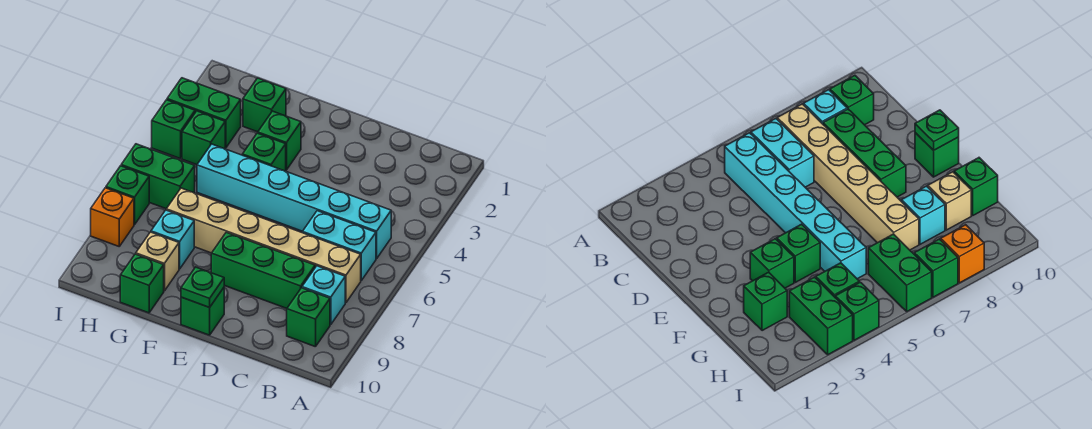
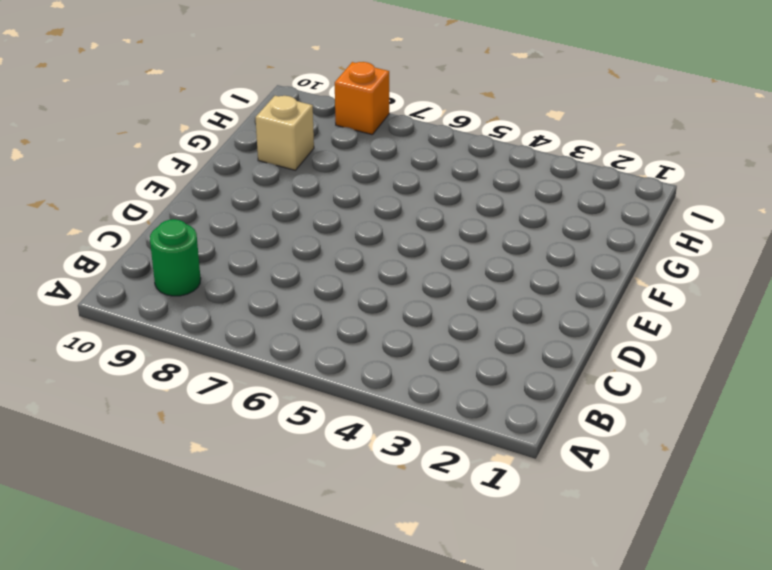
green 1x1 round brick [150,219,201,296] -> green 1x1 brick [287,288,330,347]
none -> cyan 1x6 brick [197,144,391,259]
none -> cyan 1x2 brick [302,211,376,280]
none -> tan 1x6 brick [166,188,361,303]

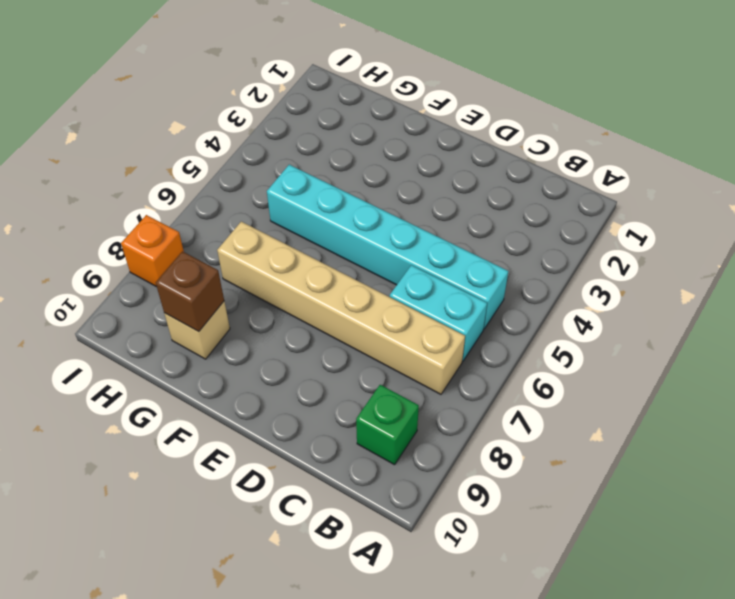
brown 1x1 brick [156,251,224,332] -> none
none -> cyan 1x1 brick [302,266,345,325]
none -> green 1x3 brick [211,232,315,308]
none -> green 1x1 brick [181,288,224,335]

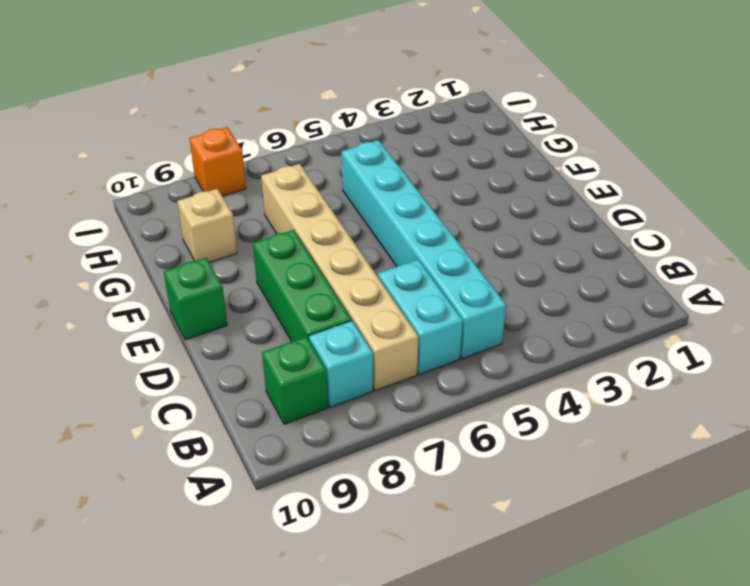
none -> green 1x1 brick [258,111,301,170]
none -> green 1x1 brick [242,133,286,171]
none -> green 1x1 brick [243,78,286,132]

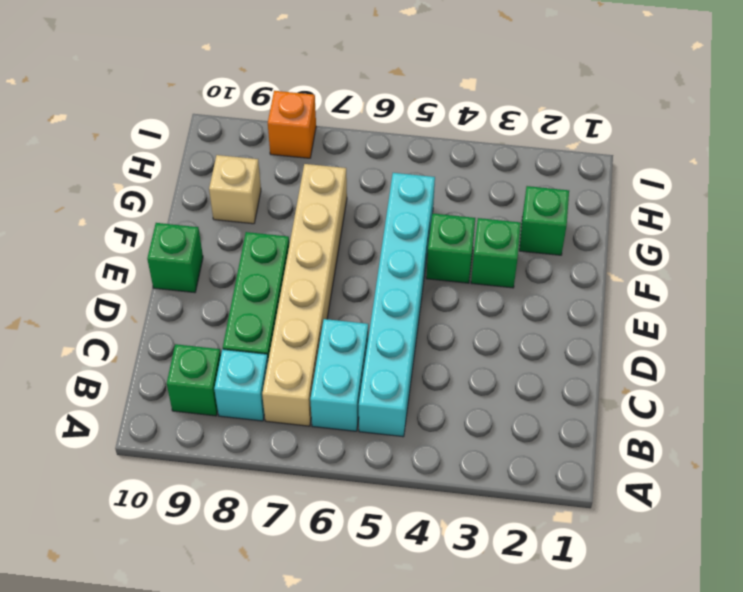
none -> cyan 1x1 brick [151,210,194,269]
none -> green 1x1 brick [120,254,164,313]
none -> green 1x2 brick [167,78,241,148]

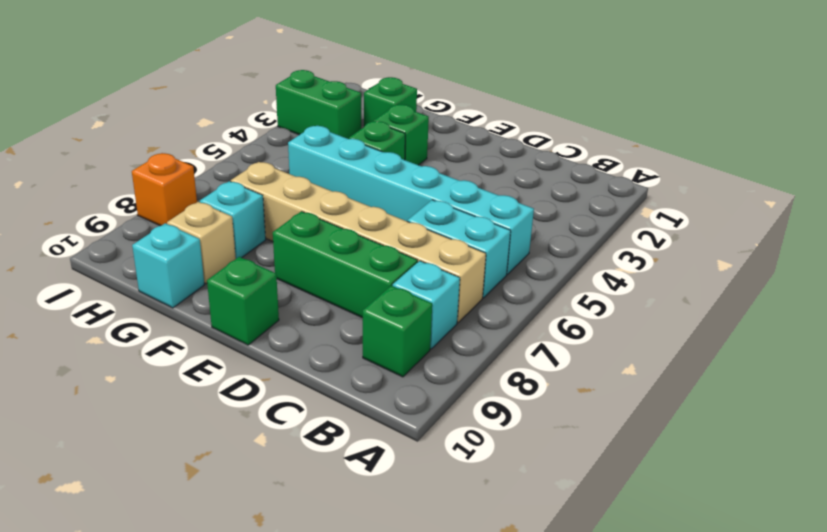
cyan 1x1 brick [132,223,204,308] -> green 1x1 brick [120,254,164,313]
none -> green 1x1 brick [182,111,225,165]
none -> green 1x2 brick [121,144,195,209]
none -> green 1x1 brick [152,100,195,159]

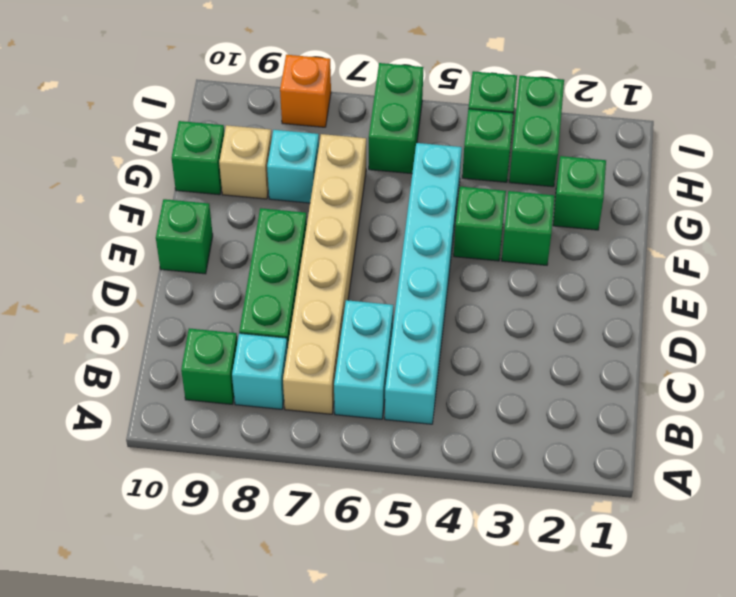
none -> green 1x1 brick [106,166,149,225]
none -> green 1x1 plate [181,267,224,308]

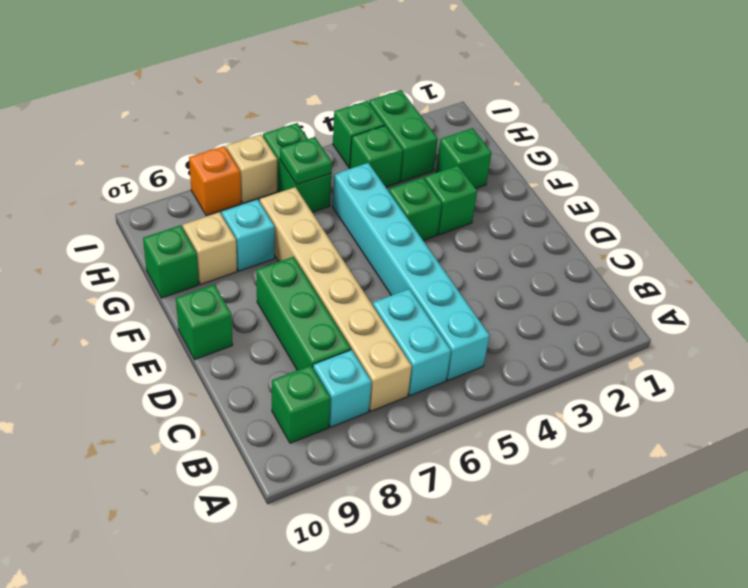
green 1x1 plate [280,137,332,185] -> green 1x1 plate moved to [181,267,224,308]
tan 1x1 brick [226,134,277,203] -> green 1x1 brick [106,166,149,225]

